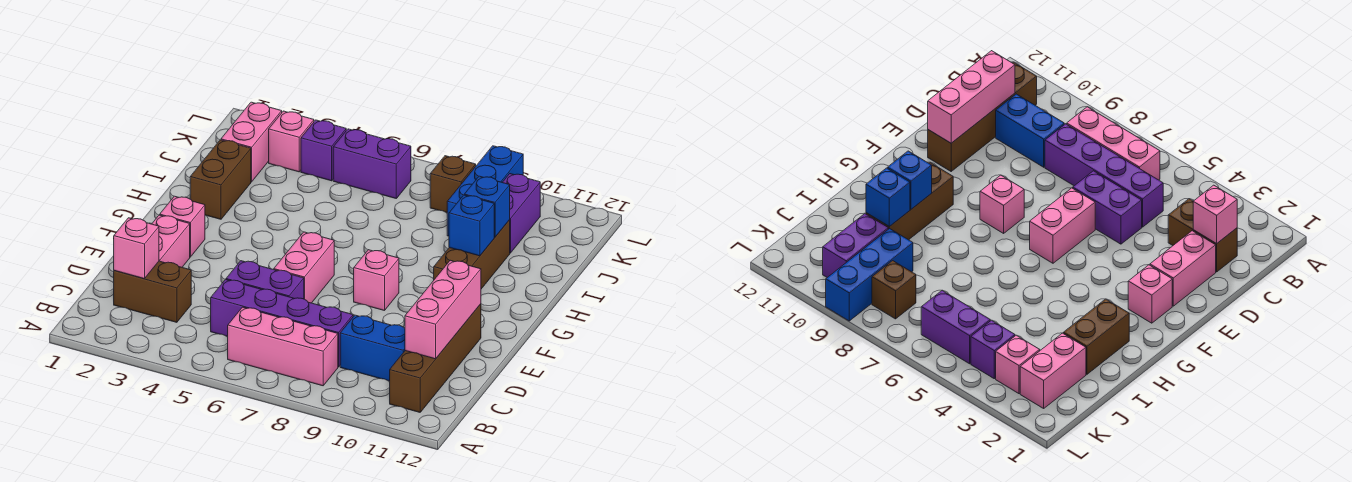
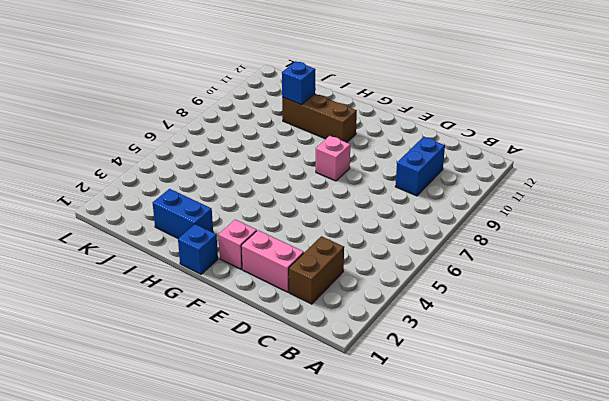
blue 1x1 brick [178,224,218,274] -> blue 1x1 brick moved to [449,195,494,256]
blue 1x2 brick [153,189,213,238] -> brown 1x2 brick [190,140,251,219]
none -> pink 1x3 brick [228,307,338,386]
none -> brown 1x4 brick [390,304,481,412]
none -> purple 1x4 brick [211,279,353,367]

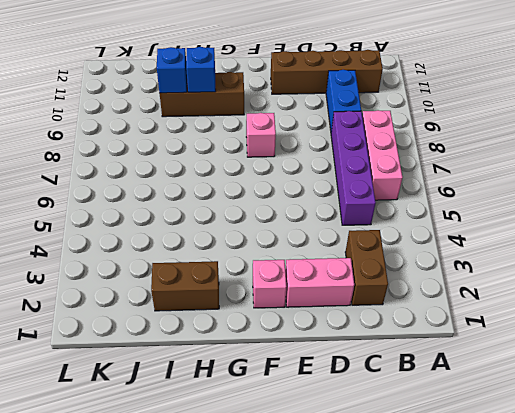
none -> purple 1x2 brick [226,261,304,299]
none -> pink 1x2 brick [274,232,334,303]
none -> pink 1x2 brick [221,102,282,182]

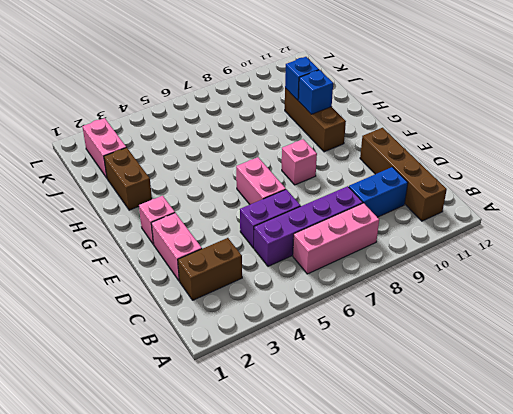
none -> blue 1x3 brick [447,146,523,236]
none -> purple 1x2 brick [502,174,540,253]
none -> pink 1x1 brick [269,111,314,172]

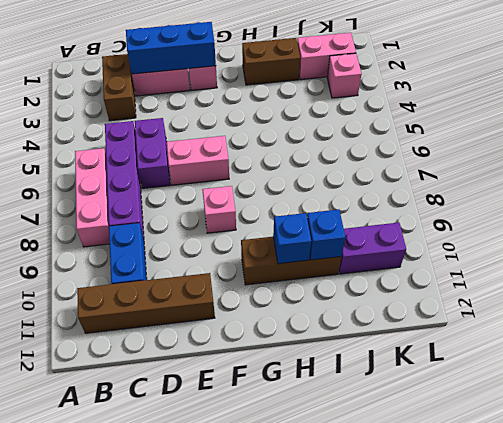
blue 1x3 brick [126,22,216,74] -> blue 1x3 brick moved to [447,146,523,236]
none -> purple 1x1 brick [301,120,346,181]
none -> purple 1x2 brick [333,129,411,198]
none -> brown 1x1 brick [430,156,476,213]

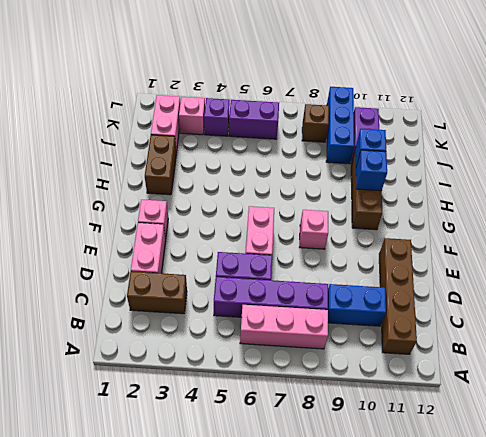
none -> pink 1x1 brick [114,218,159,279]
none -> pink 1x3 brick [405,260,481,359]

